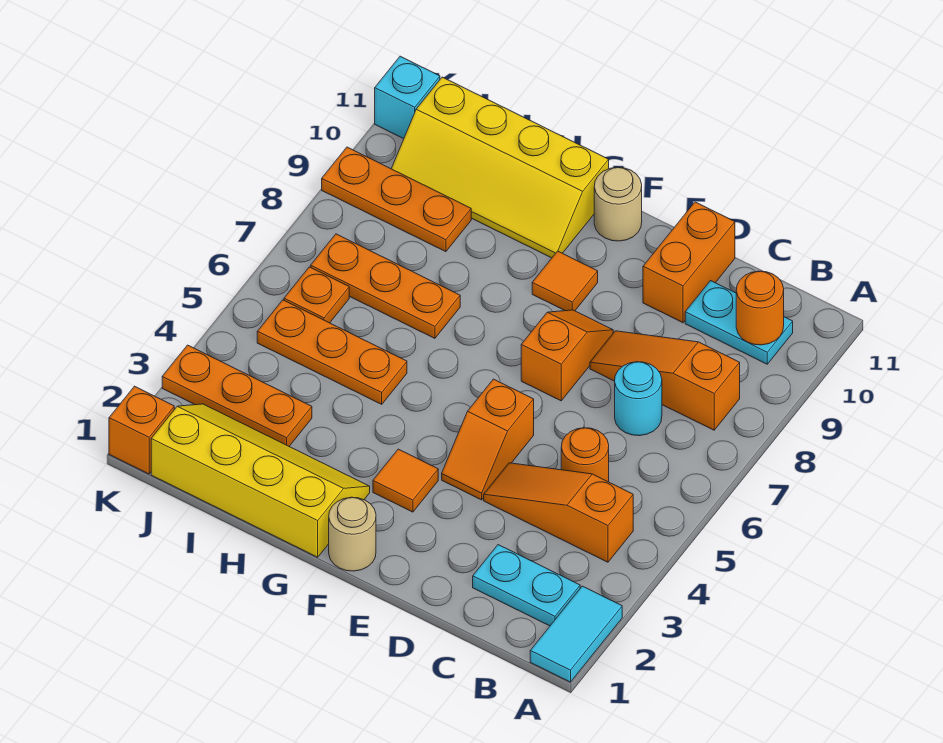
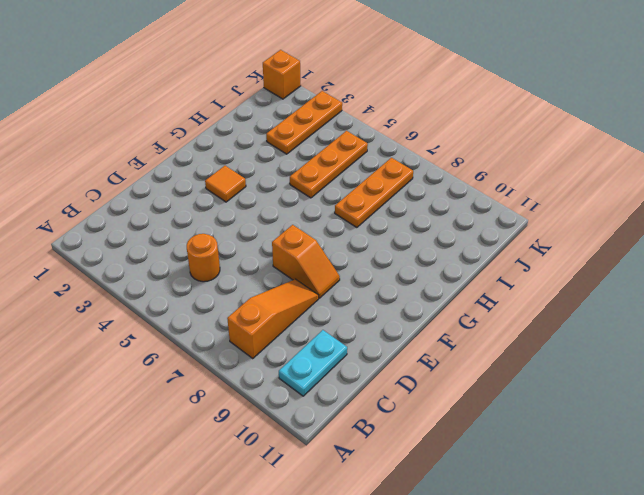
none -> cyan 1x2 tile [530,586,622,682]
none -> cyan 1x2 plate [473,545,580,626]
none -> orange 1x3 slope [484,463,633,562]

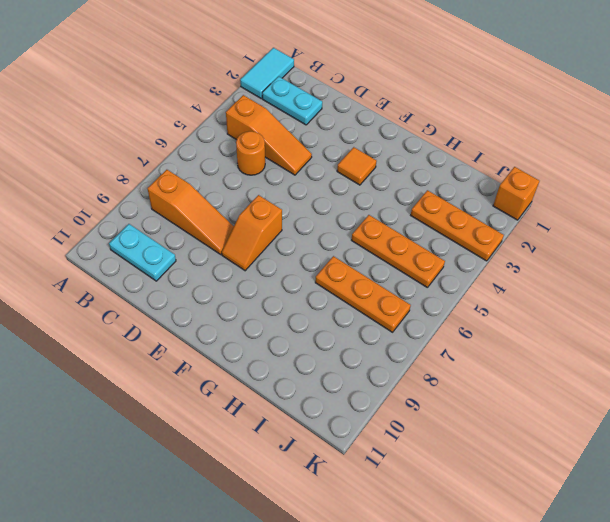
none -> cyan 1x1 round brick [615,362,662,436]
none -> orange 1x2 brick [643,202,735,323]
none -> orange 1x2 slope [442,379,534,500]

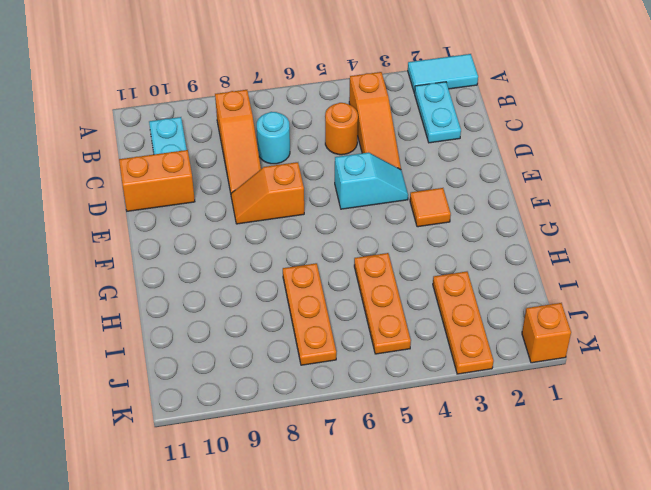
cyan 1x2 slope [335,152,408,209] -> orange 1x2 slope [442,379,534,500]
none -> tan 1x1 round brick [329,497,376,571]
none -> orange 1x1 tile [532,251,598,311]
none -> tan 1x1 round brick [594,167,642,241]

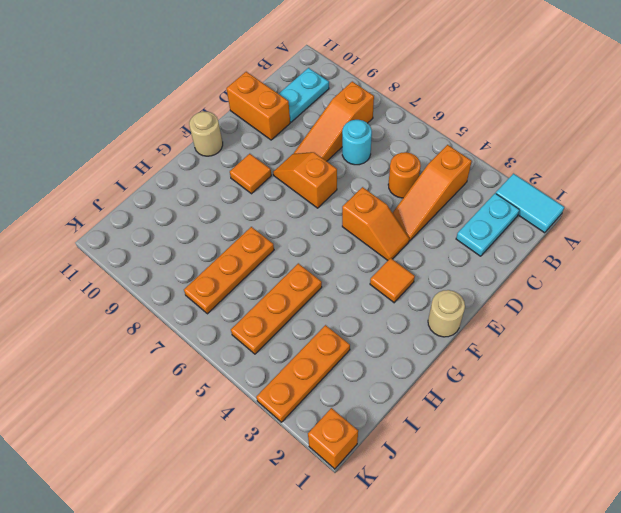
none -> yellow 2x4 slope [151,404,370,557]
none -> yellow 2x4 slope [391,77,609,258]
none -> orange 1x3 plate [322,147,471,252]

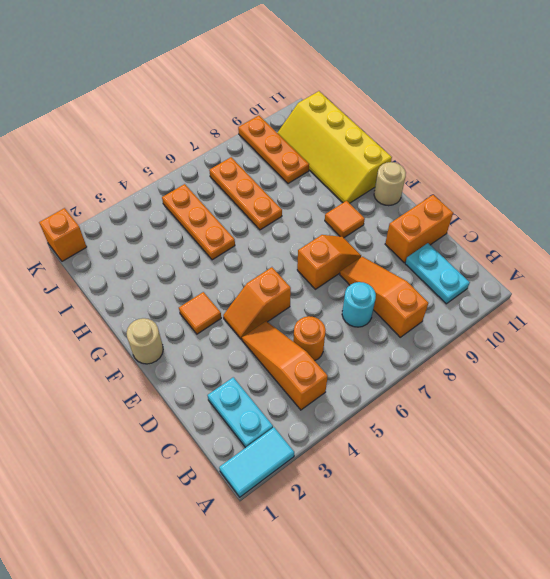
none -> yellow 2x4 slope [151,404,370,557]
none -> orange 1x3 plate [162,345,312,446]
none -> orange 1x1 plate [284,267,349,323]

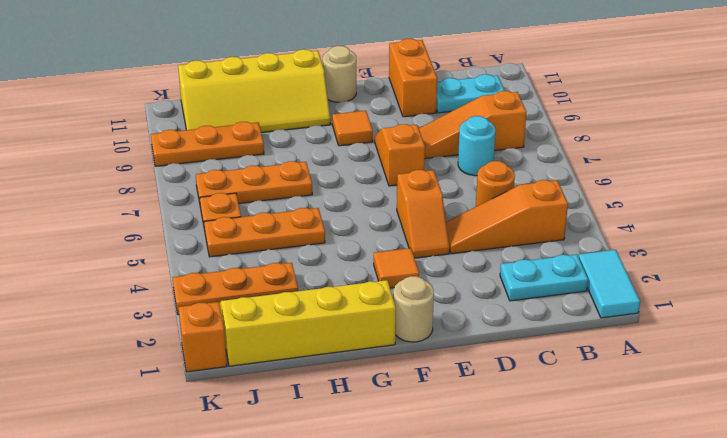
none -> cyan 1x1 brick [375,56,440,139]
none -> orange 1x1 round brick [736,271,784,345]

